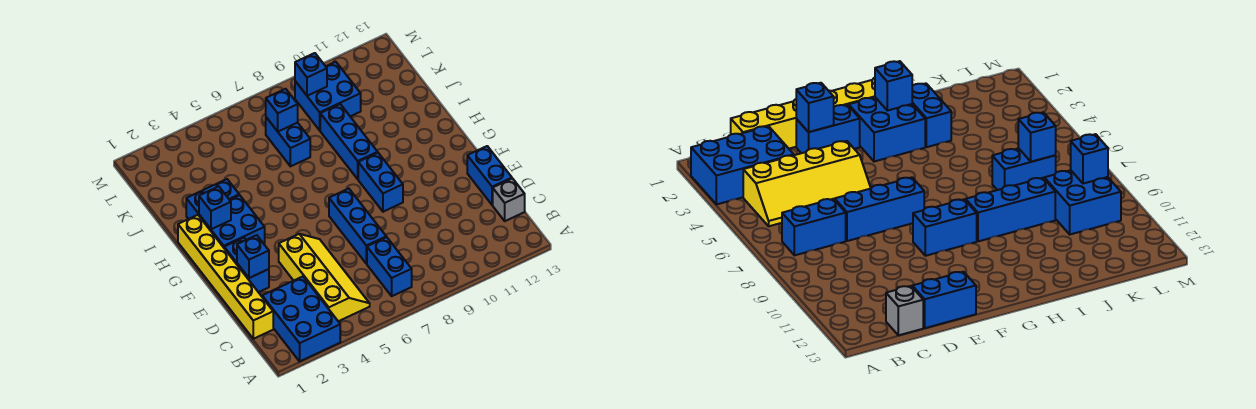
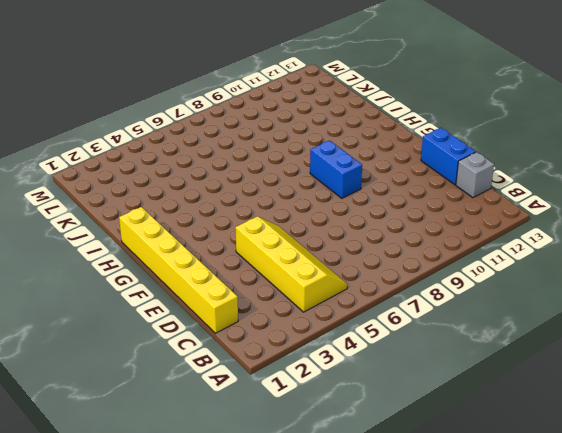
none -> blue 2x3 brick [262,277,340,361]
none -> blue 1x2 brick [367,237,412,296]
none -> blue 1x3 brick [329,189,386,264]

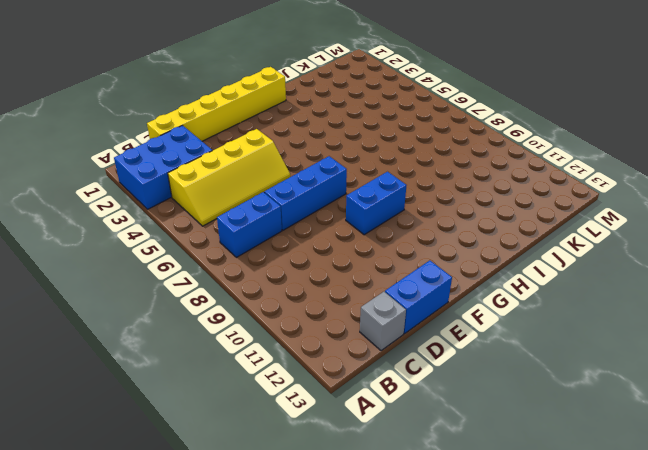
none -> blue 1x2 brick [224,238,269,292]
none -> blue 2x2 brick [199,195,265,247]
none -> blue 1x3 brick [320,104,378,179]

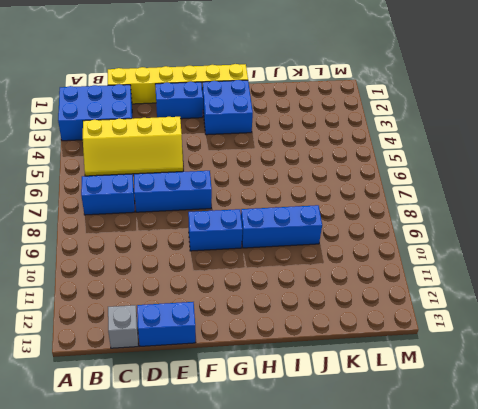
none -> blue 1x2 brick [186,179,239,219]
none -> blue 1x2 brick [266,117,310,166]
none -> blue 2x2 brick [295,62,361,130]

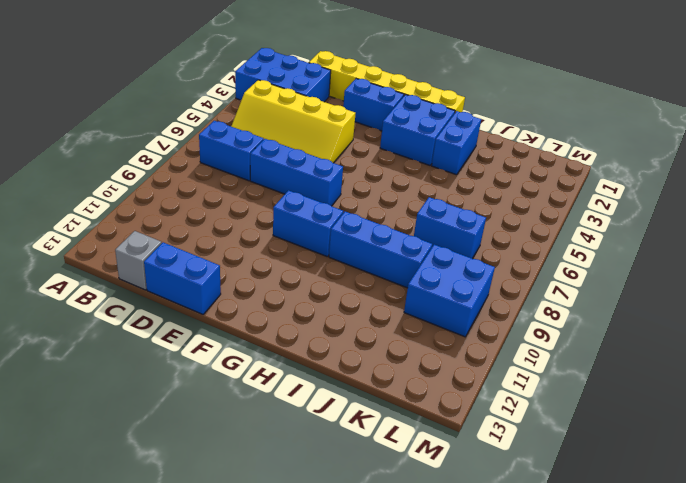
none -> blue 1x1 brick [237,235,269,278]
none -> blue 1x1 brick [199,187,231,229]
none -> blue 1x1 brick [266,89,298,132]

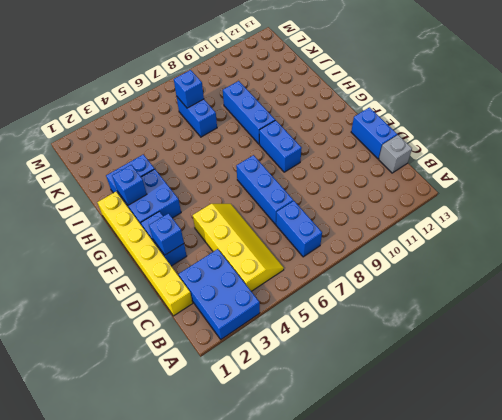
none -> blue 2x2 brick [295,62,361,130]
none -> blue 1x1 brick [295,53,327,96]

